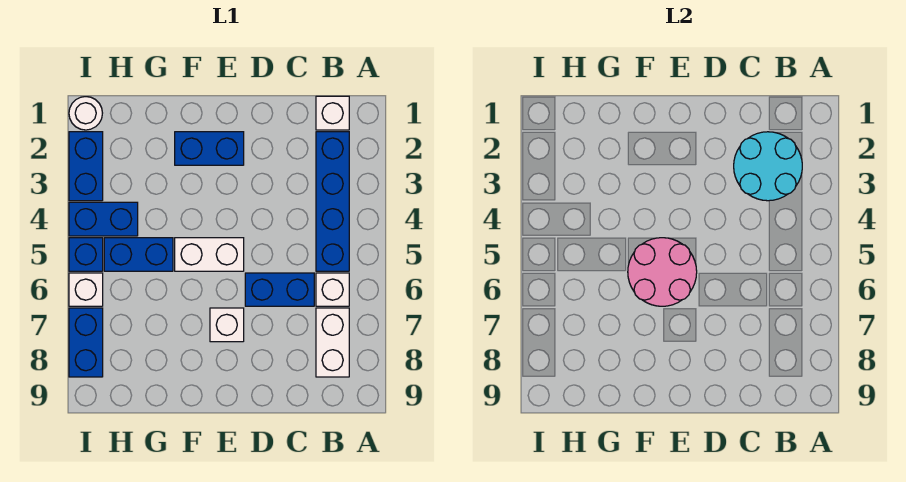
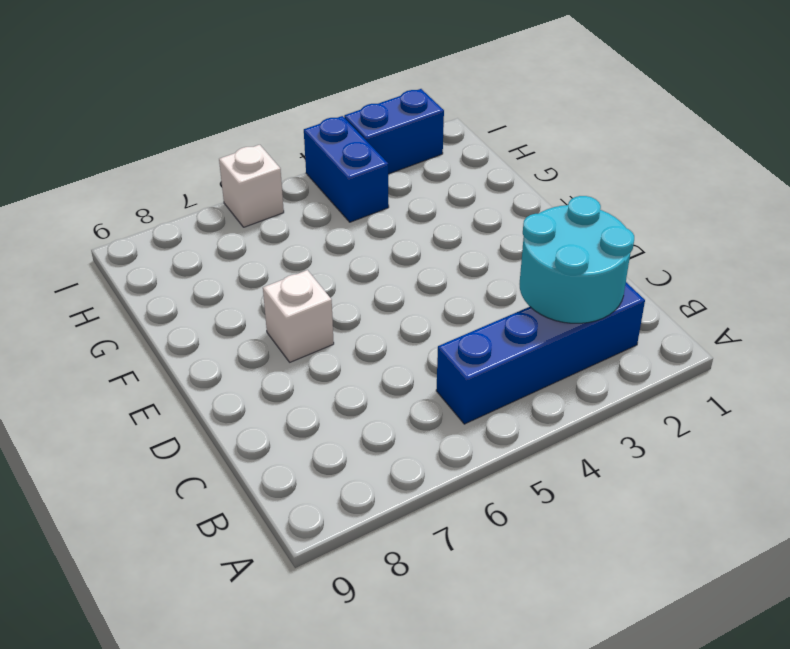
none -> white 1x1 brick [316,96,349,130]
none -> white 1x1 brick [316,273,349,306]
none -> white 1x2 brick [316,308,349,377]

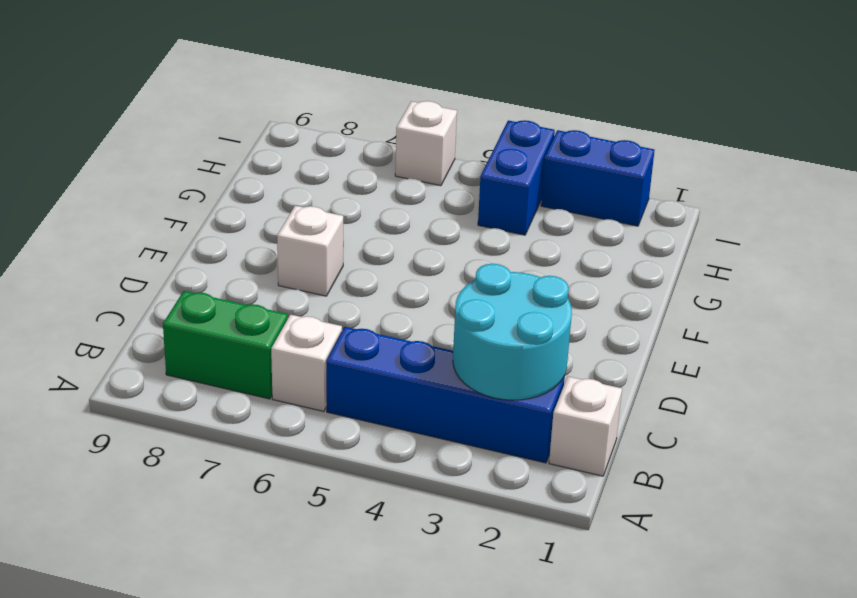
green 1x2 brick [163,291,288,399] -> white 1x2 brick [316,308,349,377]
none -> blue 1x2 brick [245,273,314,306]
none -> blue 1x2 brick [175,132,244,165]
none -> white 1x2 brick [175,238,244,271]

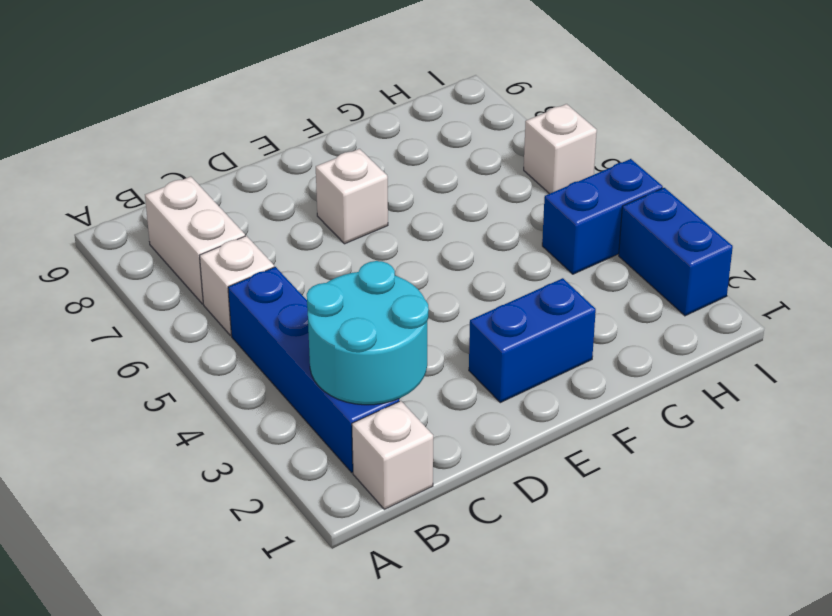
none -> blue 1x2 brick [245,273,314,306]
none -> white 1x2 brick [175,238,244,271]
none -> blue 1x2 brick [104,238,173,271]

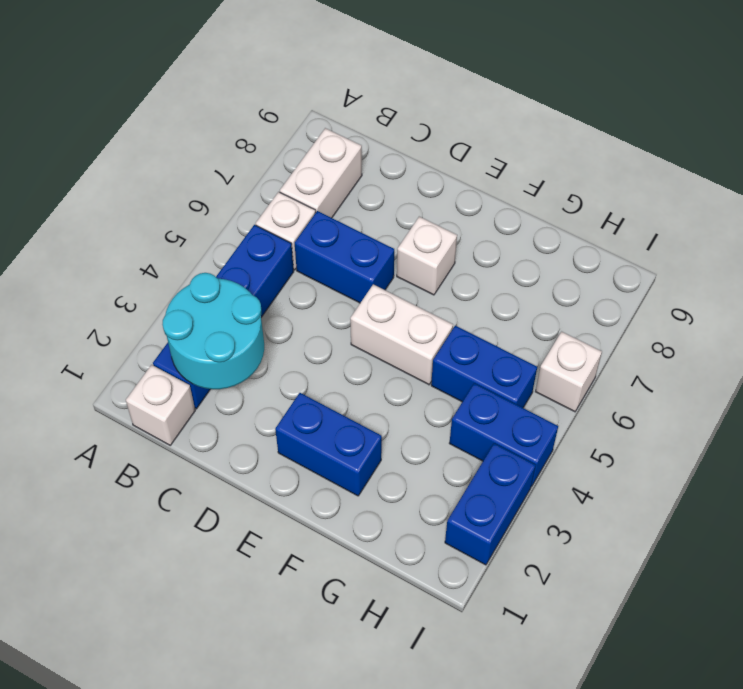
none -> white 1x1 round brick [69,97,102,130]
none -> blue 1x1 brick [69,238,103,271]
none -> blue 1x2 brick [69,308,103,377]

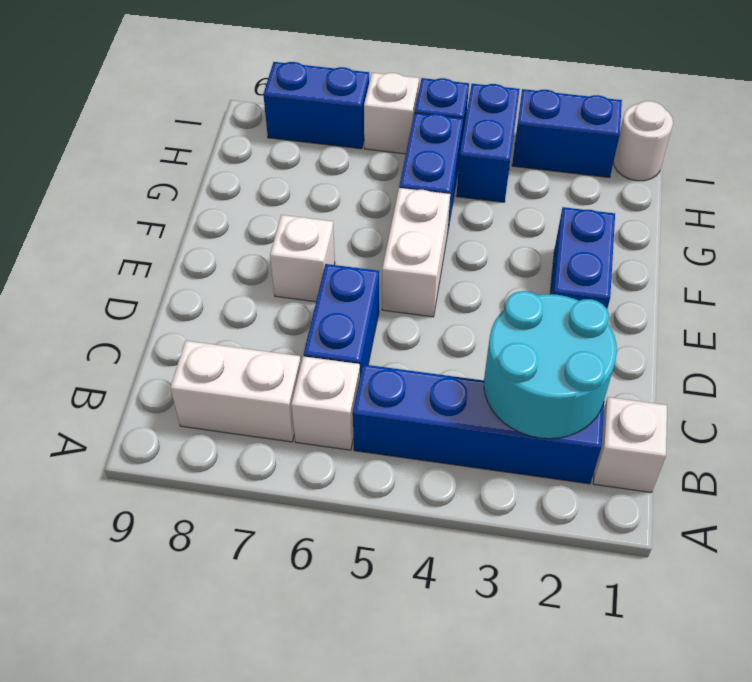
none -> pink 2x2 round brick [628,238,697,306]

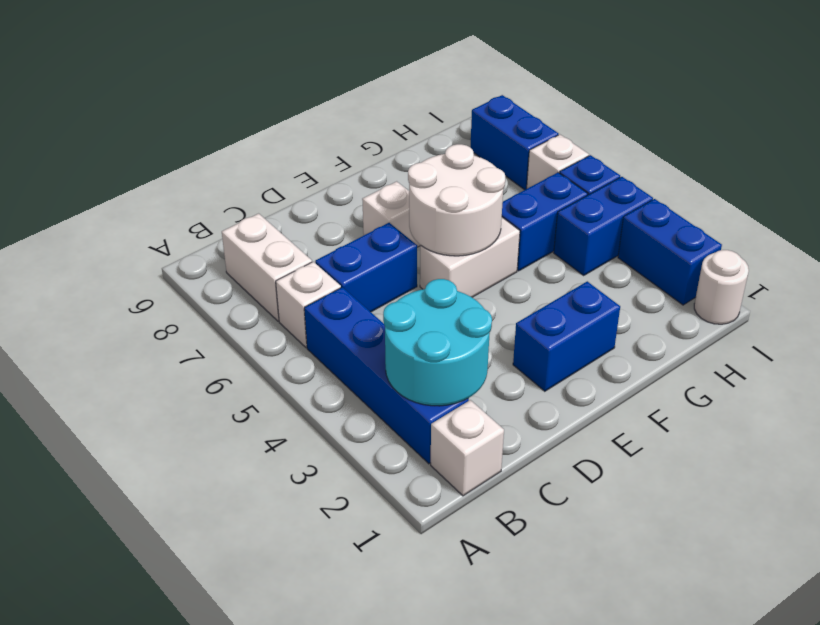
white 2x2 round brick [408,144,505,256] -> pink 2x2 round brick [628,238,697,306]

